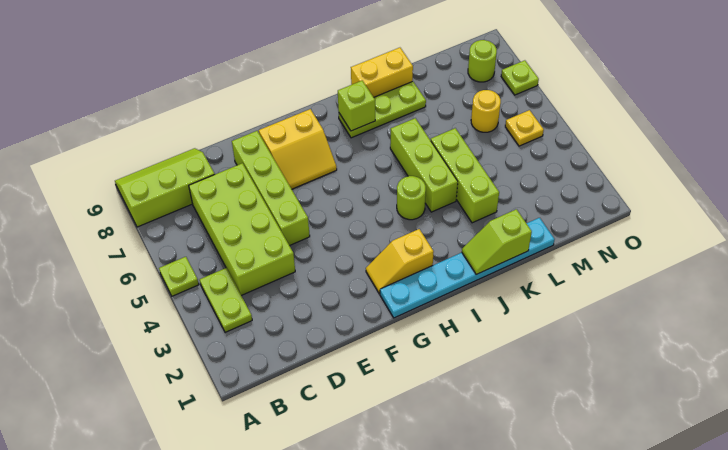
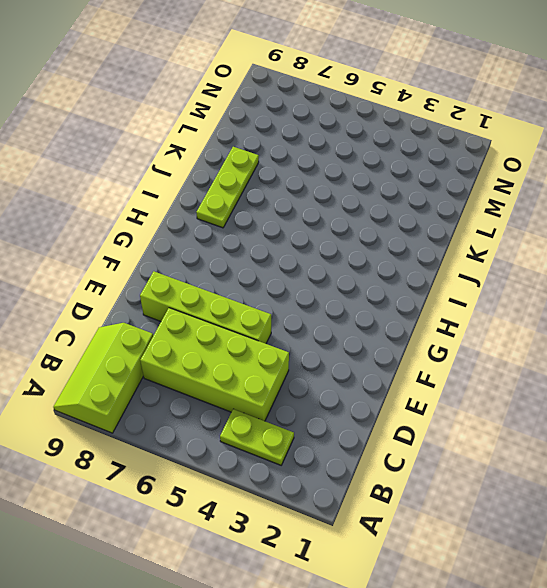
none -> lime 1x1 plate [159,257,199,296]
none -> yellow 2x2 slope [259,109,337,189]
none -> cyan 1x6 plate [380,218,555,318]

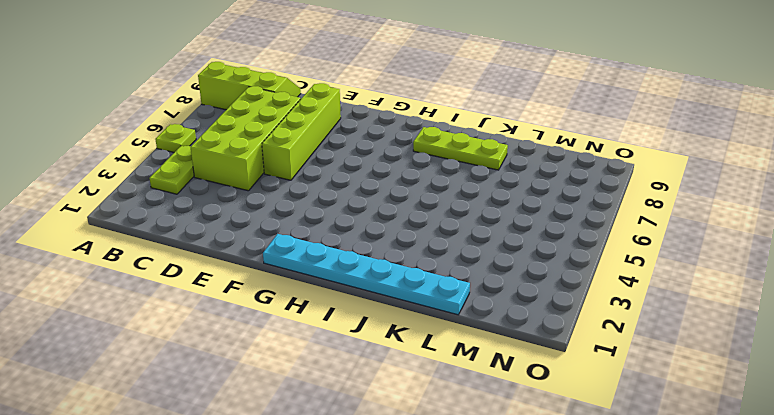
none -> yellow 2x2 slope [259,109,337,189]
none -> yellow 1x2 slope [366,229,434,294]
none -> lime 1x1 round brick [397,176,426,220]

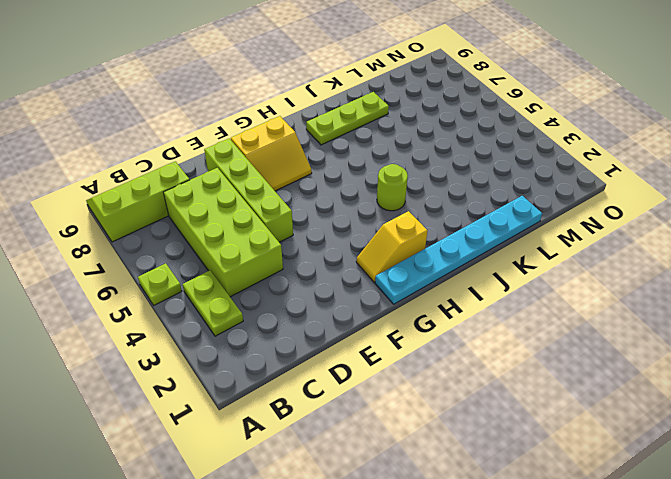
none -> lime 1x3 brick [390,118,458,212]
none -> yellow 1x2 brick [351,48,413,97]
none -> lime 1x3 brick [431,128,499,223]

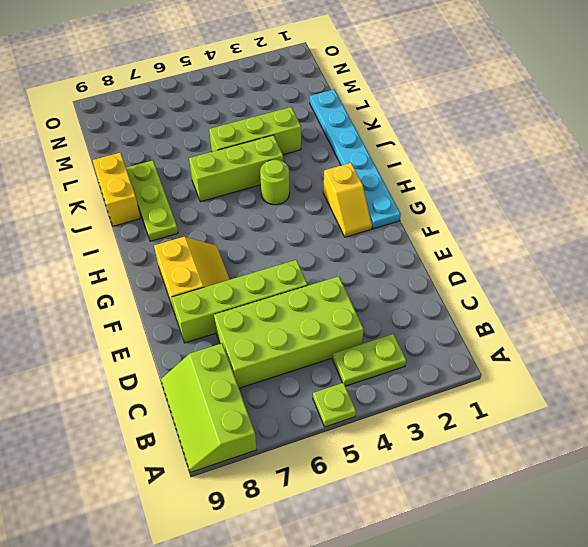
none -> yellow 1x1 round brick [471,90,501,132]
none -> yellow 1x1 plate [505,110,544,146]
none -> lime 1x1 round brick [468,40,497,82]

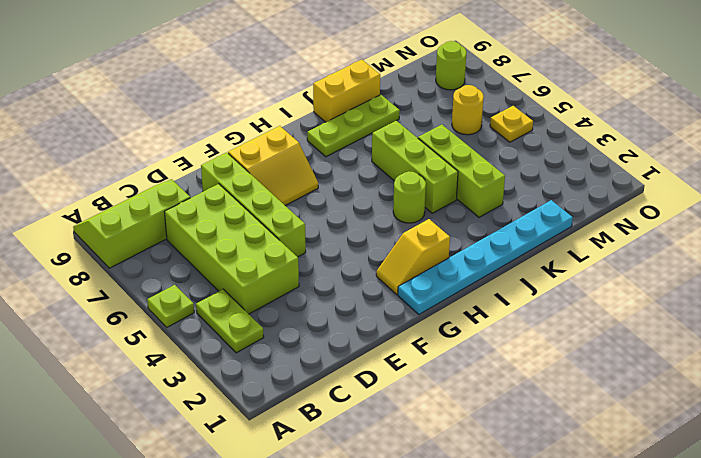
none -> lime 1x1 plate [501,60,539,95]
none -> lime 1x1 brick [338,81,375,131]
none -> lime 1x2 slope [462,209,532,274]

